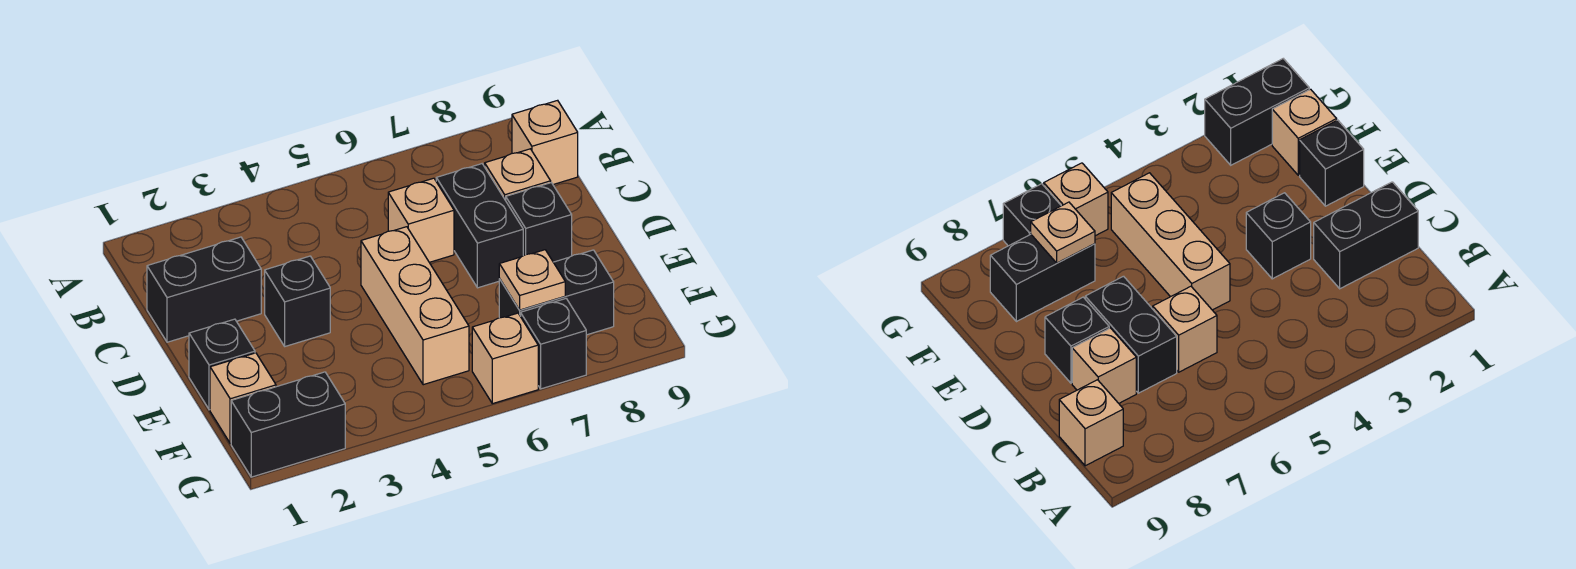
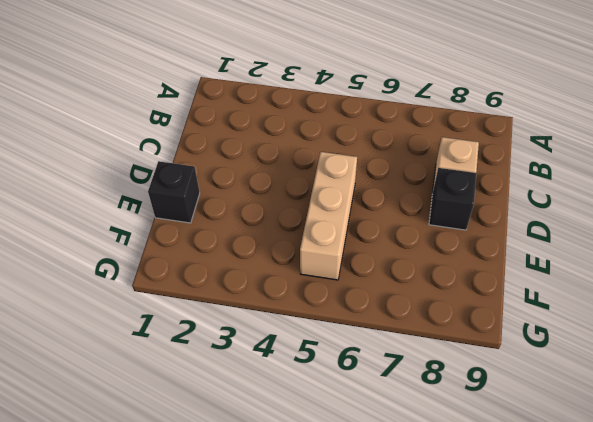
none -> tan 1x1 brick [512,100,578,185]
none -> black 1x2 brick [147,237,261,342]
none -> tan 1x1 brick [388,178,454,262]

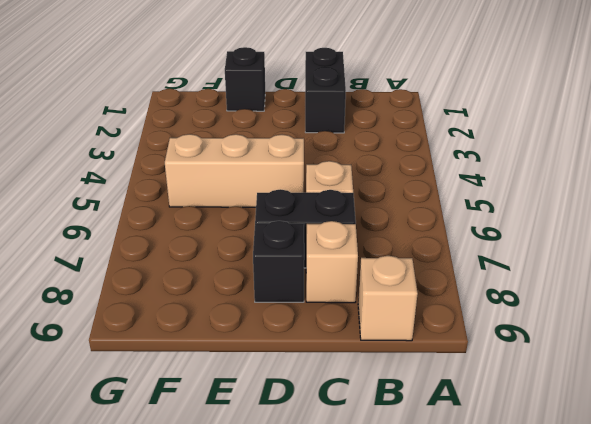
none -> black 1x1 brick [265,256,330,346]
none -> tan 1x1 brick [210,353,276,443]
none -> black 1x2 brick [499,250,614,335]

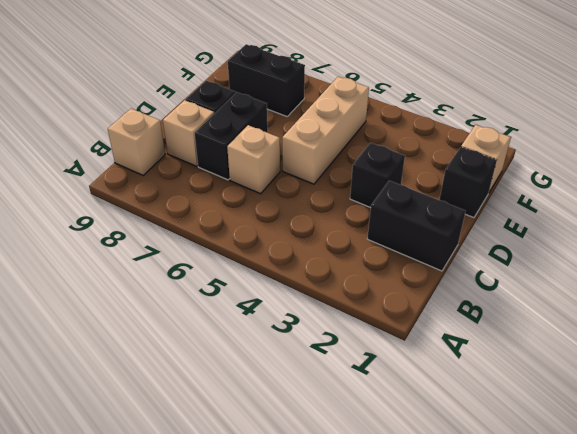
none -> black 1x2 brick [231,372,345,477]
none -> tan 1x1 brick [472,313,538,404]
none -> black 1x1 brick [521,299,586,389]

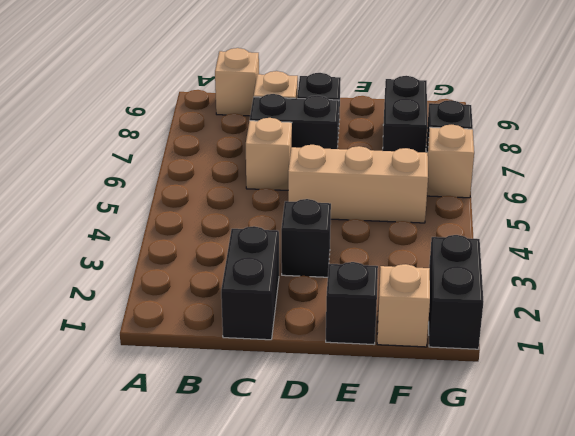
none -> tan 1x1 plate [499,250,565,310]

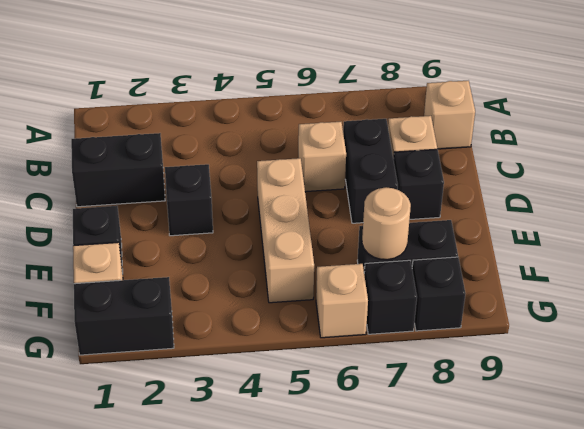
tan 1x1 round brick [362,187,411,260] -> tan 1x1 plate [499,250,565,310]
black 1x1 brick [412,257,465,331] -> none

